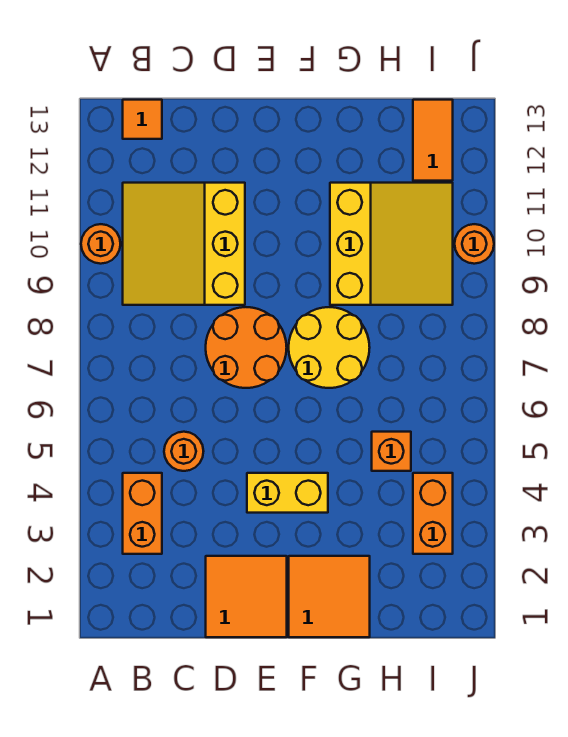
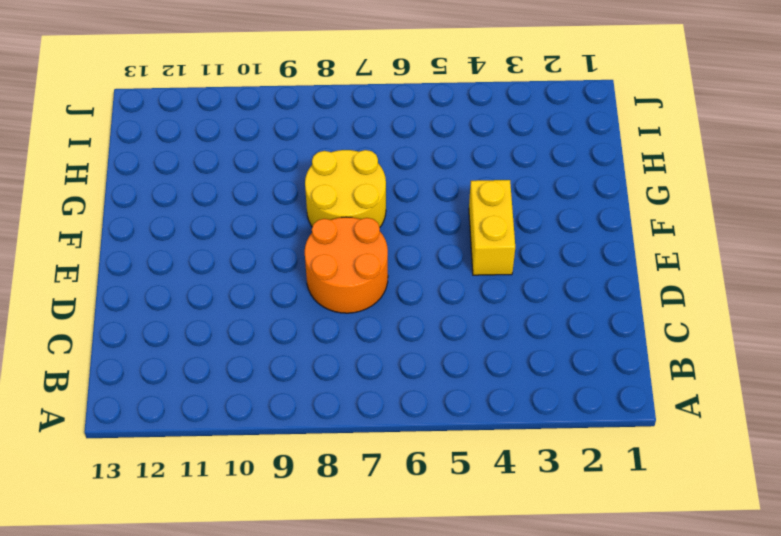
none -> orange 1x1 round brick [81,224,120,264]
none -> orange 1x2 brick [123,473,162,554]
none -> yellow 3x3 slope [123,183,245,305]

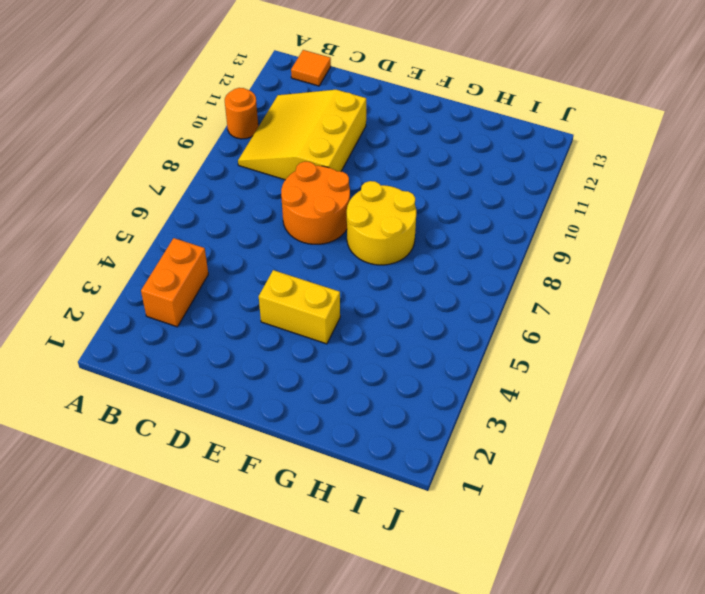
none -> orange 1x1 round brick [164,432,204,471]
none -> orange 2x2 tile [206,556,287,637]
none -> orange 2x2 tile [289,556,370,637]

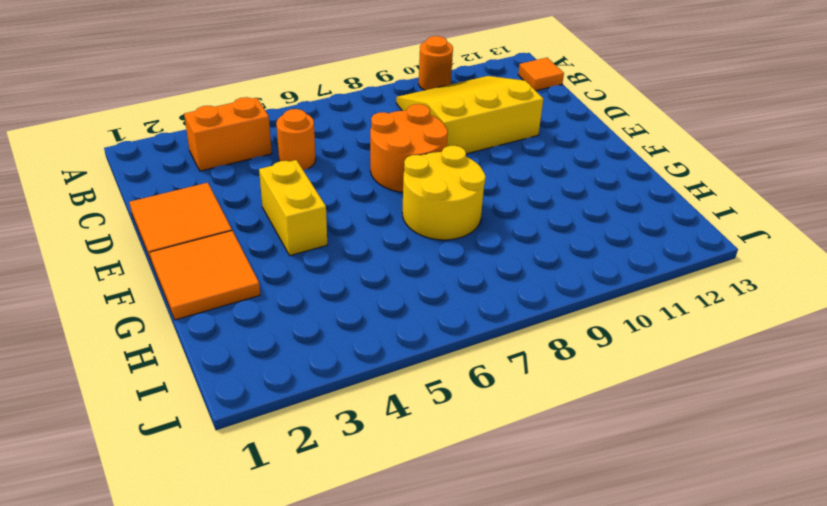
none -> yellow 3x3 slope [330,183,453,305]
none -> orange 1x1 brick [372,432,411,471]
none -> orange 1x2 brick [413,473,453,554]

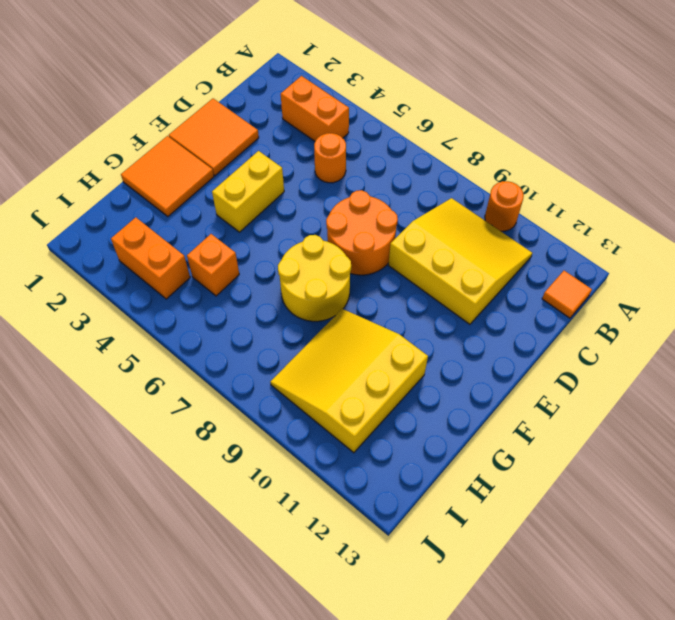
yellow 3x3 slope [270,309,428,453] -> yellow 3x3 slope turned to [330,183,453,305]
none -> orange 1x2 tile [413,100,453,181]
none -> orange 1x1 round brick [455,224,494,264]

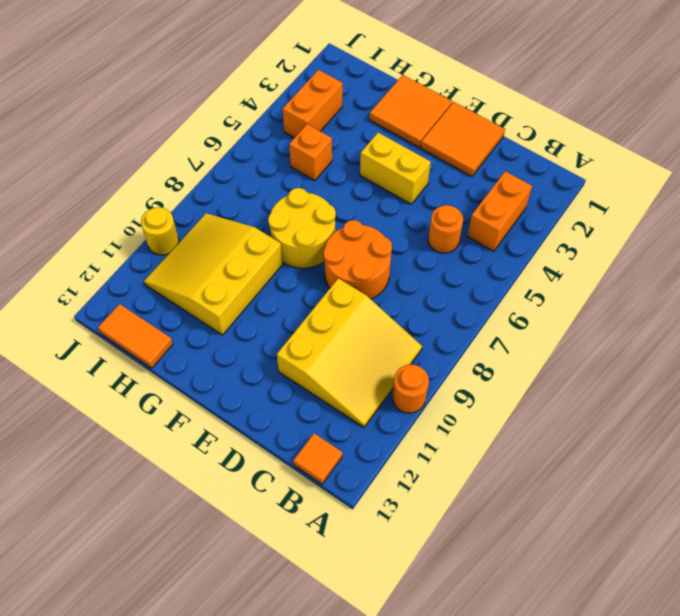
orange 1x2 tile [98,304,173,368] -> orange 1x2 tile turned to [413,100,453,181]
yellow 1x1 round brick [141,207,179,255] -> orange 1x1 round brick [455,224,494,264]

